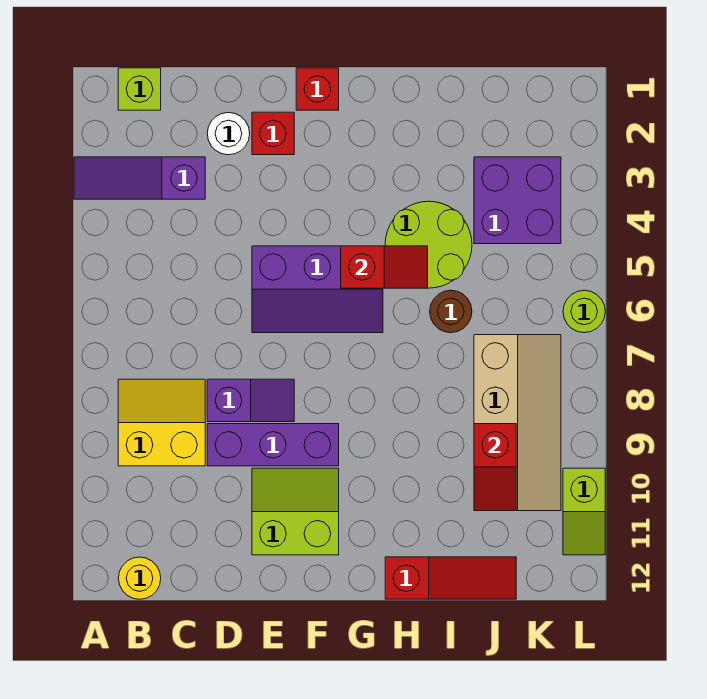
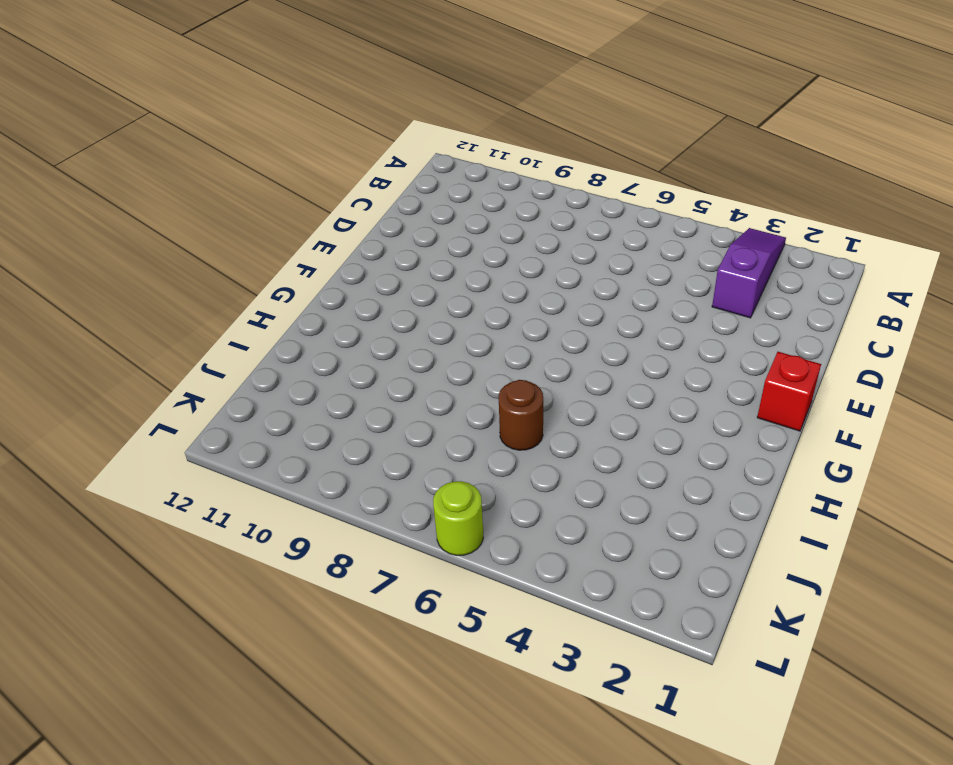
none -> lime 1x1 brick [118,68,161,110]
none -> yellow 2x2 slope [118,379,205,466]
none -> yellow 1x1 round brick [118,557,161,599]

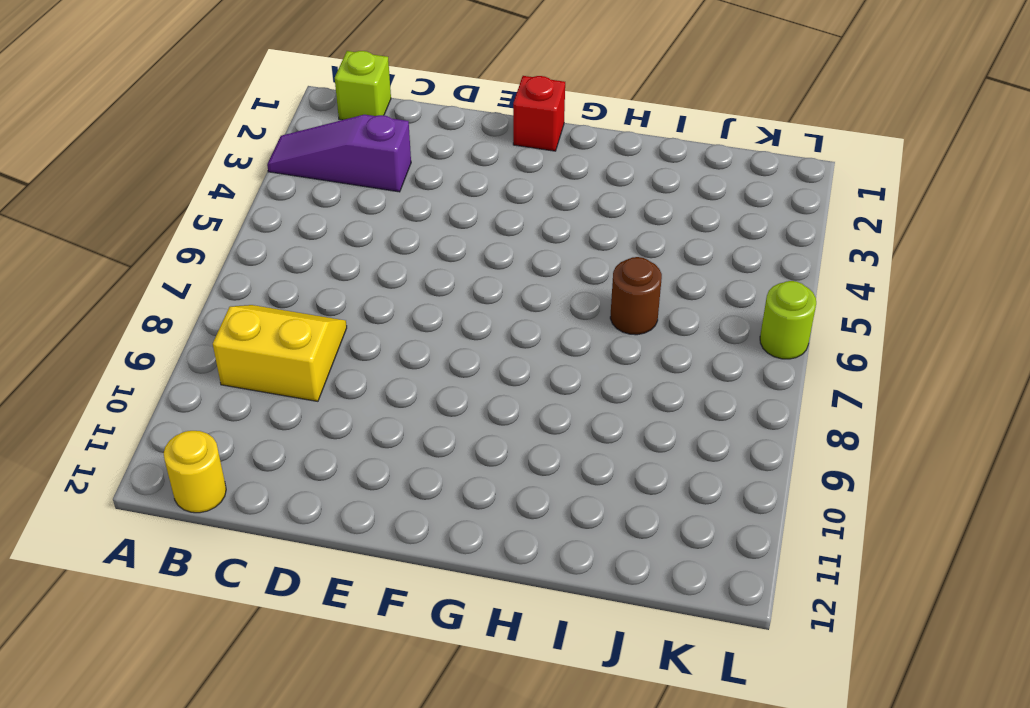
none -> white 1x1 round brick [207,113,250,155]
none -> purple 1x2 slope [207,379,294,422]
none -> purple 1x3 brick [207,424,339,466]

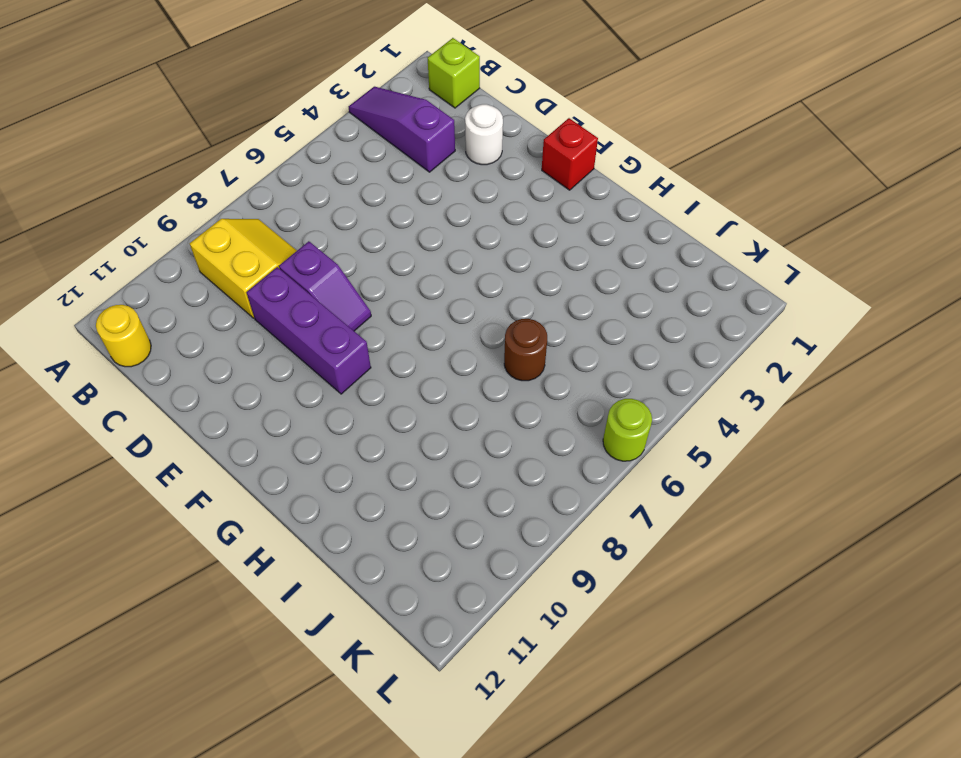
none -> red 1x1 brick [252,112,294,155]
none -> purple 2x3 slope [252,246,383,333]
none -> lime 2x2 slope [252,468,339,555]

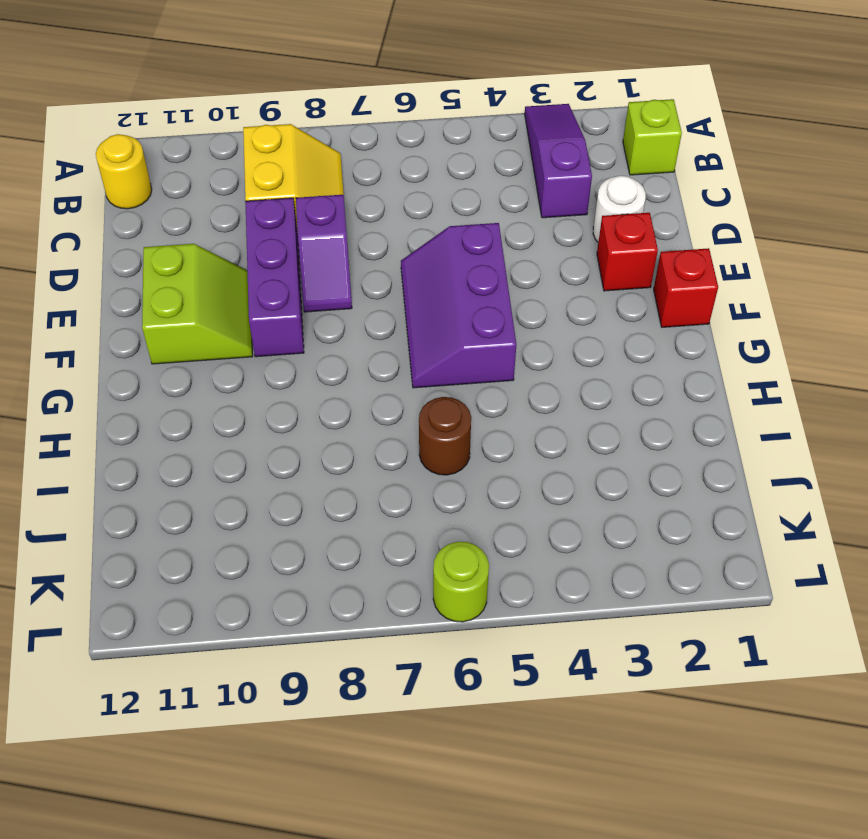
none -> lime 2x2 round brick [385,201,472,288]
none -> red 1x3 slope [385,557,516,599]
none -> purple 2x2 brick [474,157,561,244]

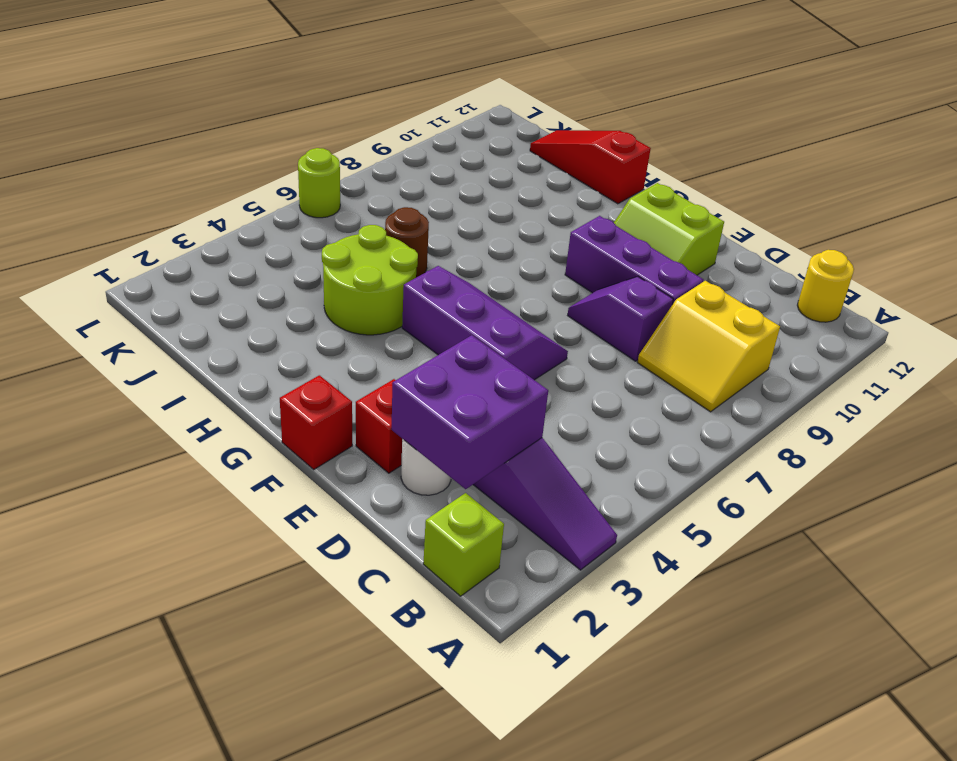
purple 2x2 brick [392,335,548,489] -> purple 2x2 brick moved to [474,157,561,244]
none -> tan 2x4 slope [474,335,561,511]
none -> lime 1x2 slope [563,468,605,555]
none -> red 1x2 slope [341,246,428,288]

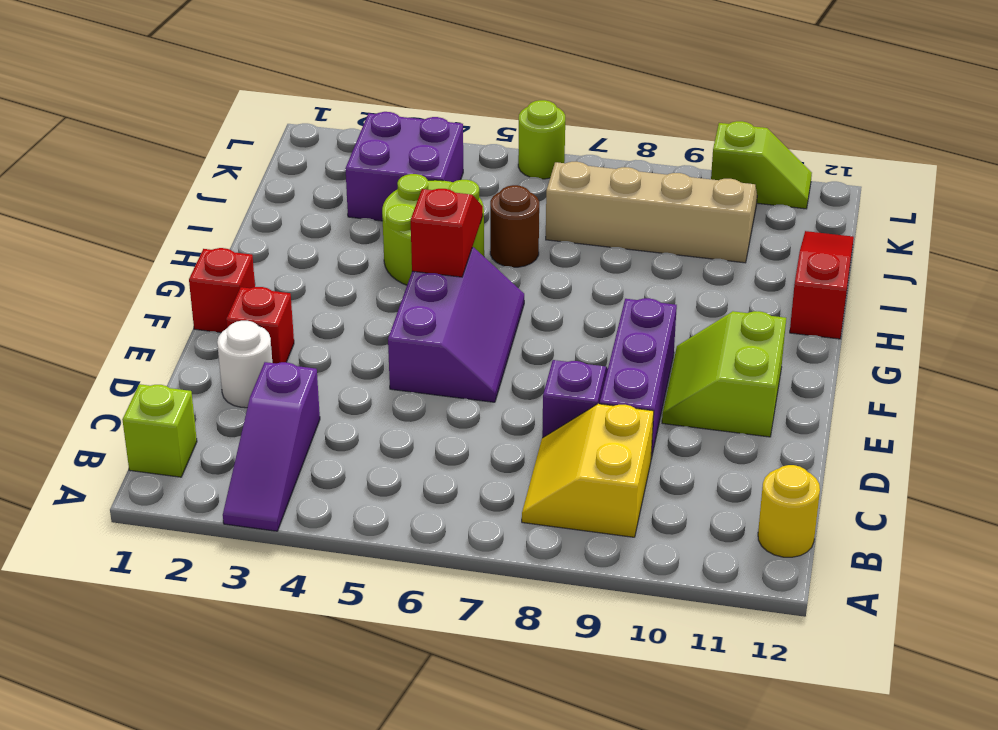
none -> red 1x2 slope [474,424,516,511]

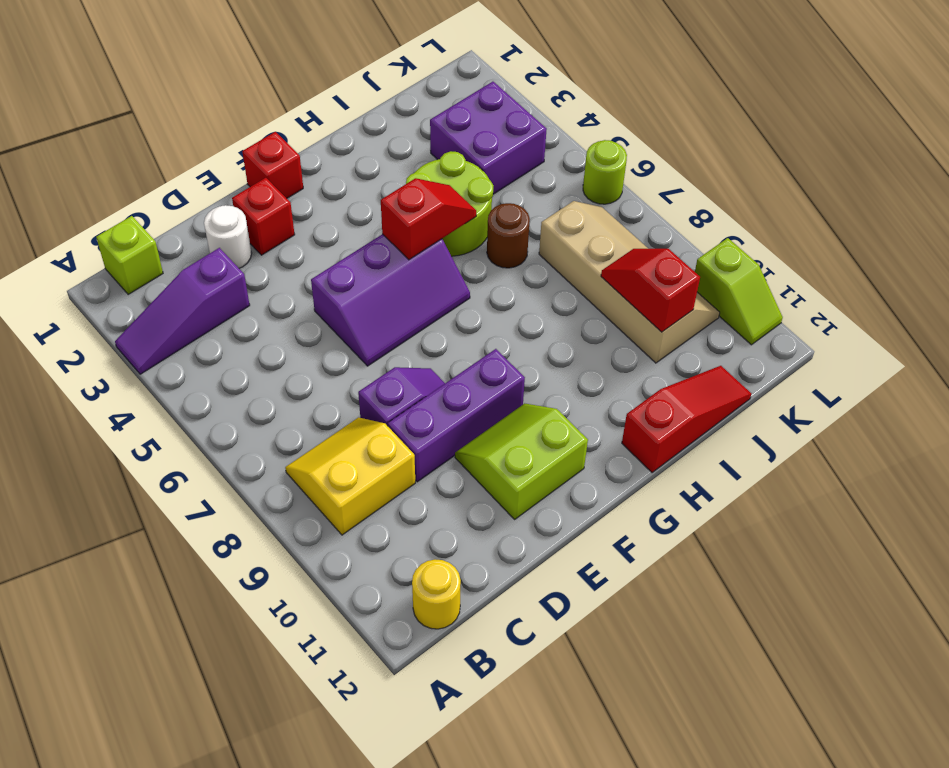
red 1x2 slope [601,249,700,332] -> red 1x2 slope turned to [474,424,516,511]

